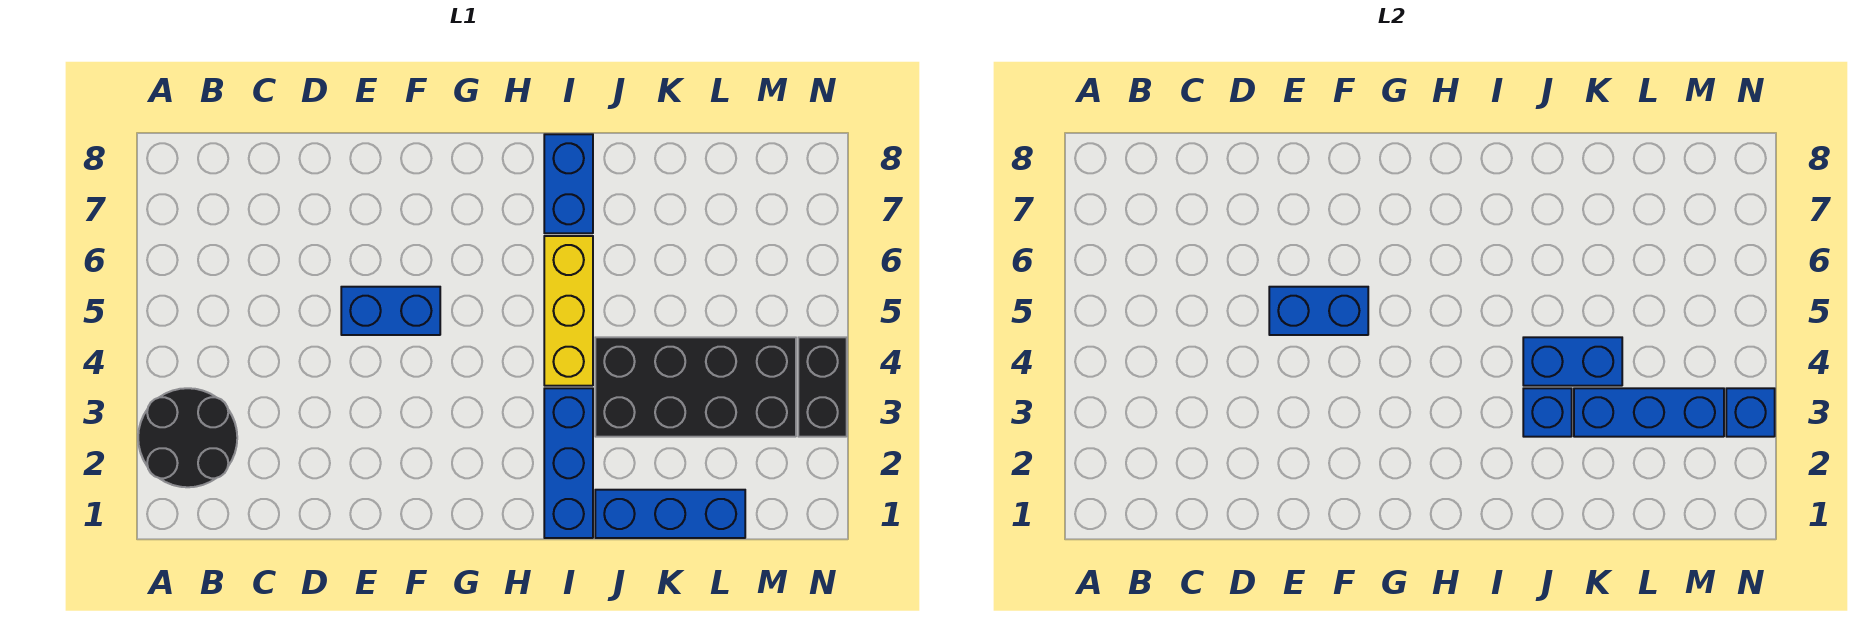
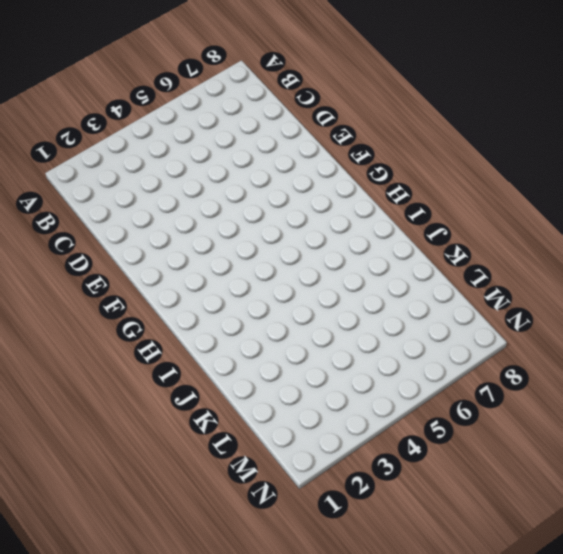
none -> black 2x2 round brick [138,388,237,487]
none -> blue 1x2 brick [341,287,440,335]
none -> blue 1x3 brick [544,388,593,538]

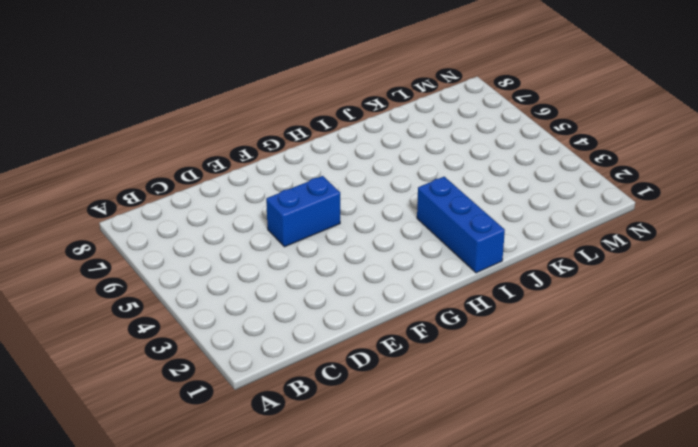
none -> black 2x2 round brick [138,388,237,487]
none -> yellow 1x3 brick [544,236,593,386]
none -> blue 1x2 brick [544,134,593,233]

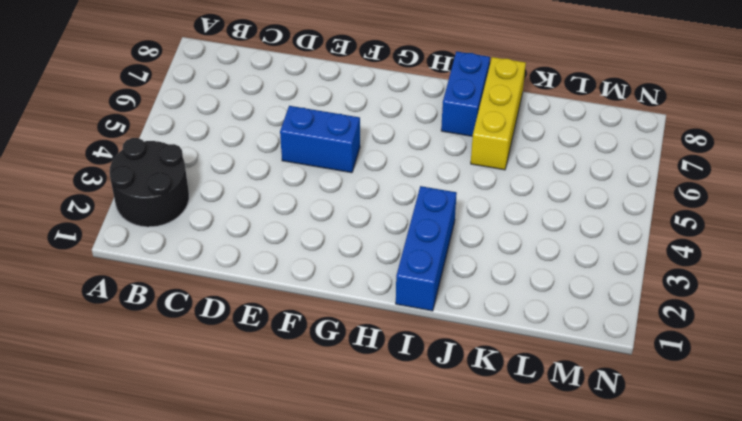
yellow 1x3 brick [471,57,526,170] -> yellow 1x3 brick moved to [544,236,593,386]
none -> blue 1x3 brick [595,490,745,538]
none -> black 2x4 brick [595,337,796,437]
none -> black 1x2 brick [798,337,847,437]

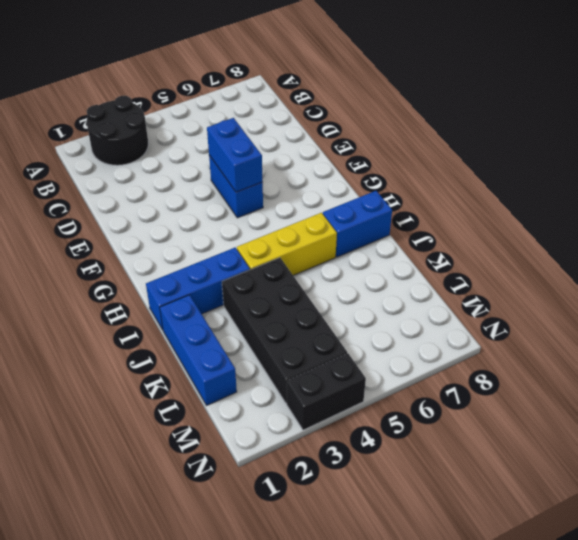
none -> blue 1x1 brick [1523,388,1572,437]
none -> blue 1x2 brick [1523,337,1622,386]
none -> blue 1x3 brick [1574,388,1724,437]

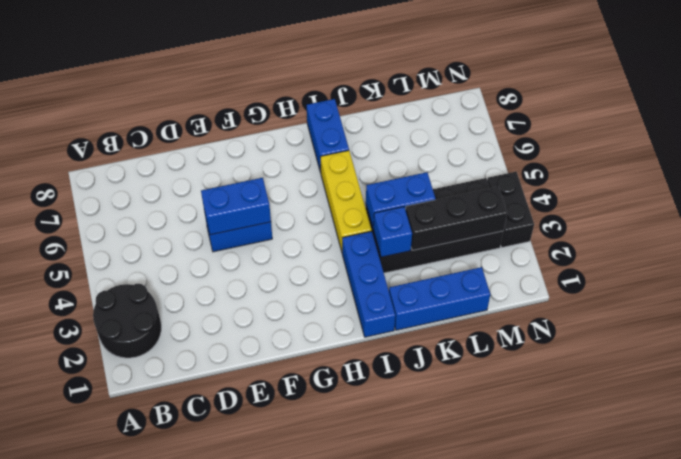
black 1x3 brick [406,187,507,250] -> blue 1x3 brick [1574,388,1724,437]
none -> blue 1x1 brick [1726,388,1775,437]

